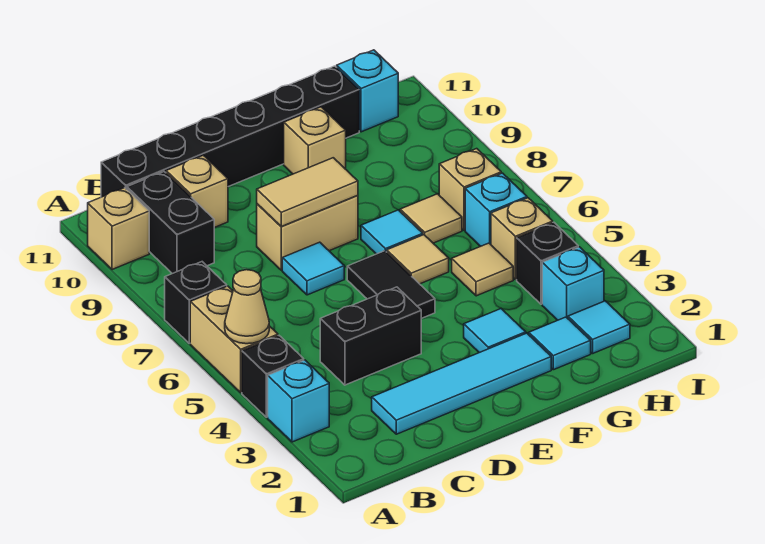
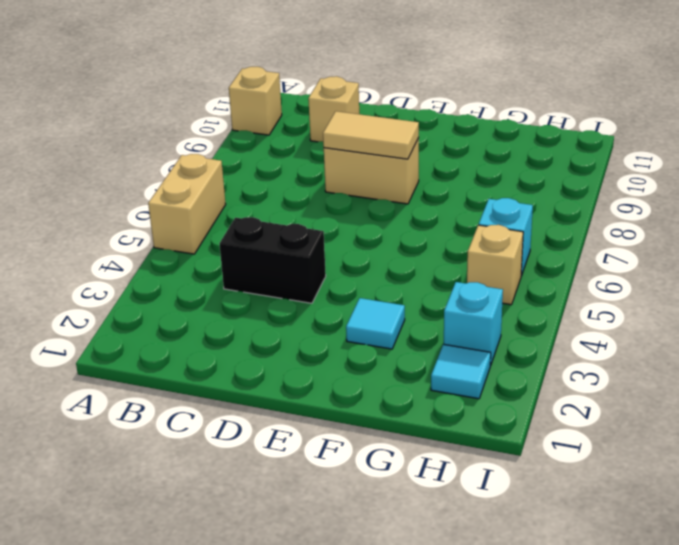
none -> cyan 1x1 brick [268,360,329,442]
none -> black 1x1 brick [242,336,304,417]
none -> black 1x1 brick [165,262,227,343]

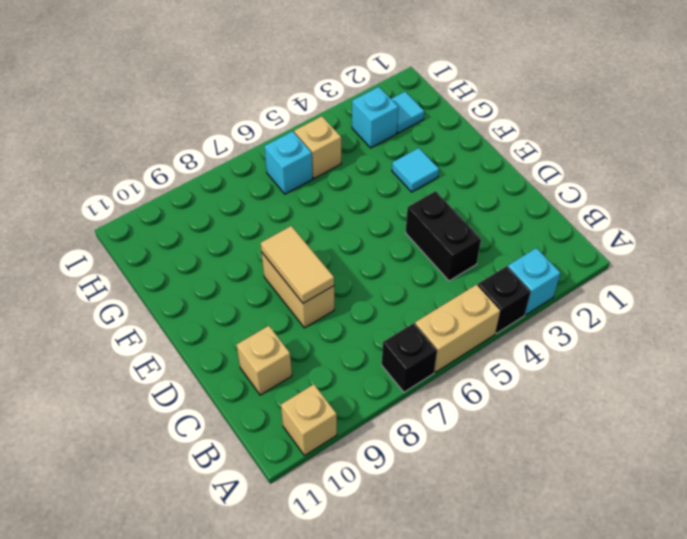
none -> black 1x2 brick [127,172,214,274]
none -> black 1x6 brick [101,66,359,197]
none -> cyan 1x4 tile [372,333,551,434]

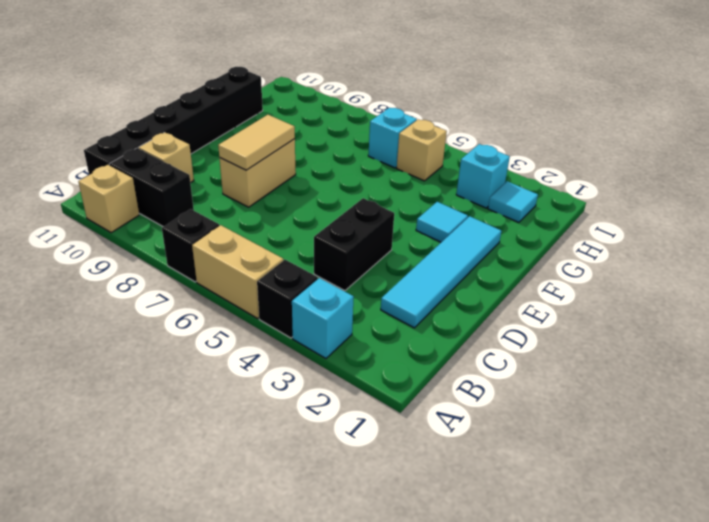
none -> cyan 1x1 tile [282,242,344,295]
none -> black 1x2 tile [347,251,435,318]
none -> tan 1x1 tile [387,235,449,284]

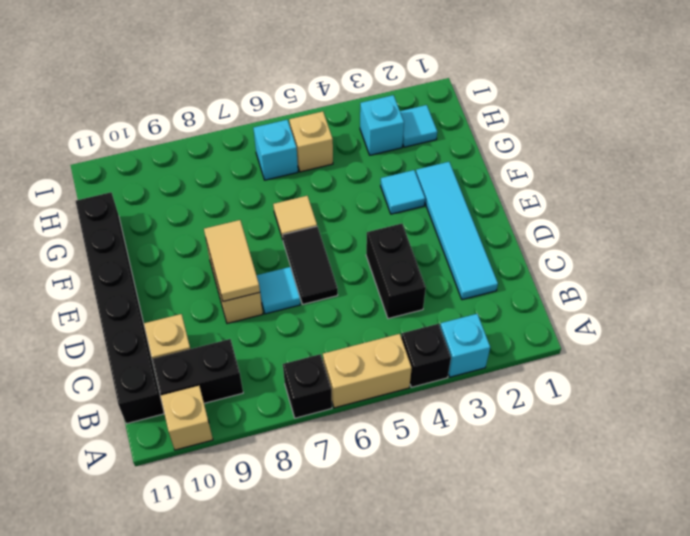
black 1x2 tile [283,226,338,304] -> black 1x2 tile turned to [347,251,435,318]
none -> cyan 1x1 tile [361,210,423,254]
none -> tan 1x1 brick [284,107,346,174]
none -> cyan 1x1 tile [529,317,591,370]

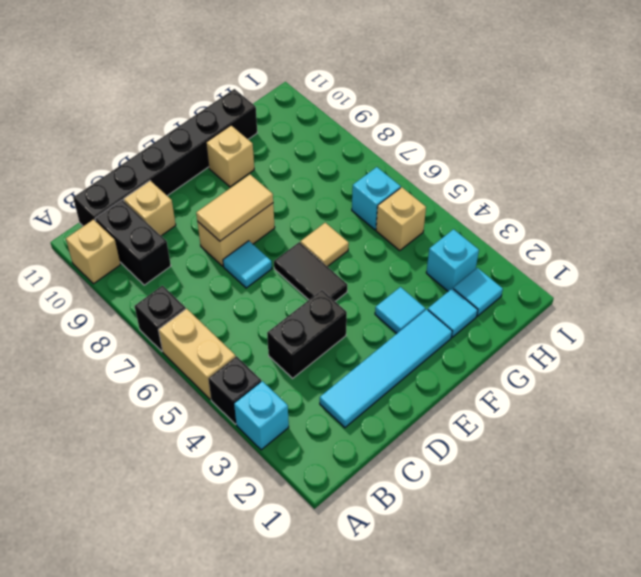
none -> cyan 1x1 tile [361,210,423,254]
none -> tan 1x1 tile [452,243,513,296]
none -> tan 1x1 tile [400,194,462,243]

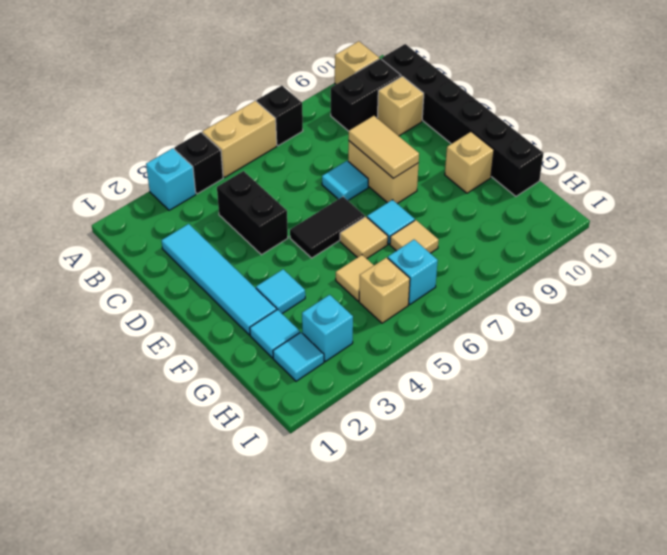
none -> black 1x1 brick [517,222,578,304]
none -> tan 1x1 brick [439,149,501,230]
none -> cyan 1x1 brick [337,50,398,132]

